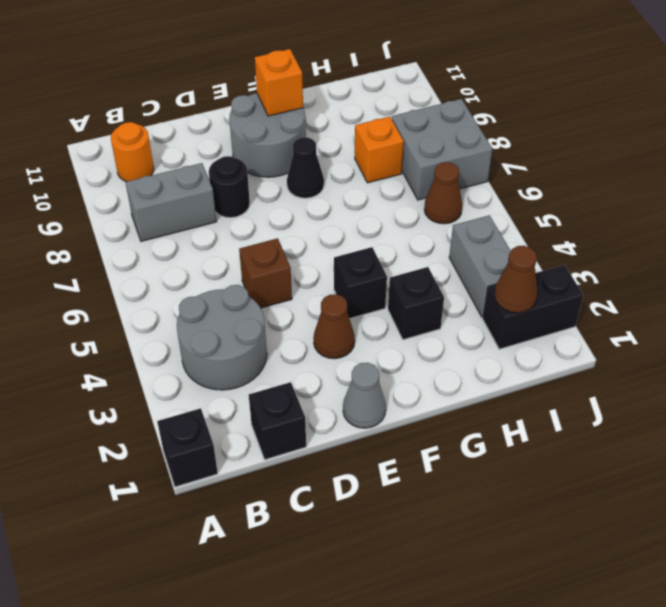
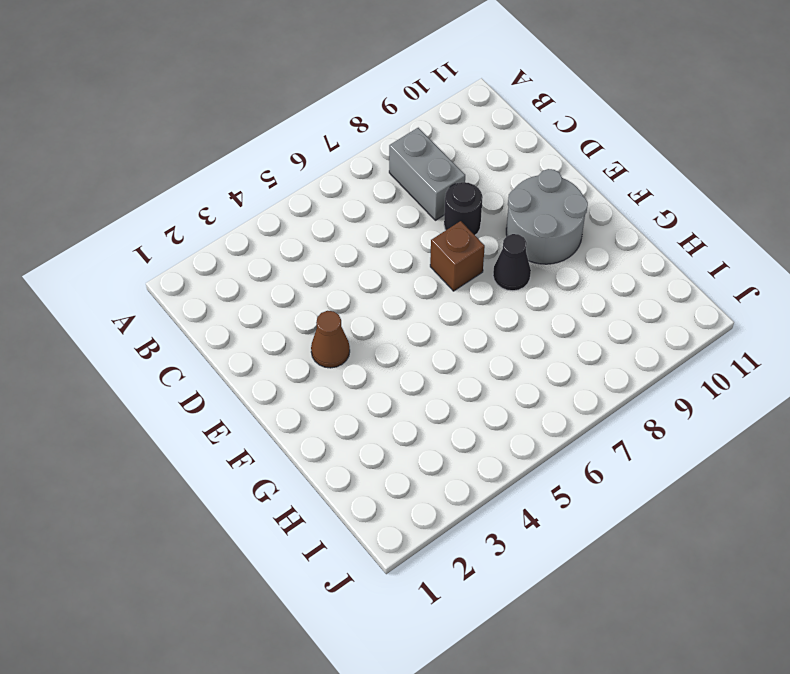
brown 1x1 brick [430,221,485,291] -> brown 1x1 brick moved to [239,238,292,308]
none -> black 1x1 brick [157,408,218,487]
none -> grey 2x2 round brick [177,285,267,390]
none -> orange 1x1 round brick [111,122,154,182]

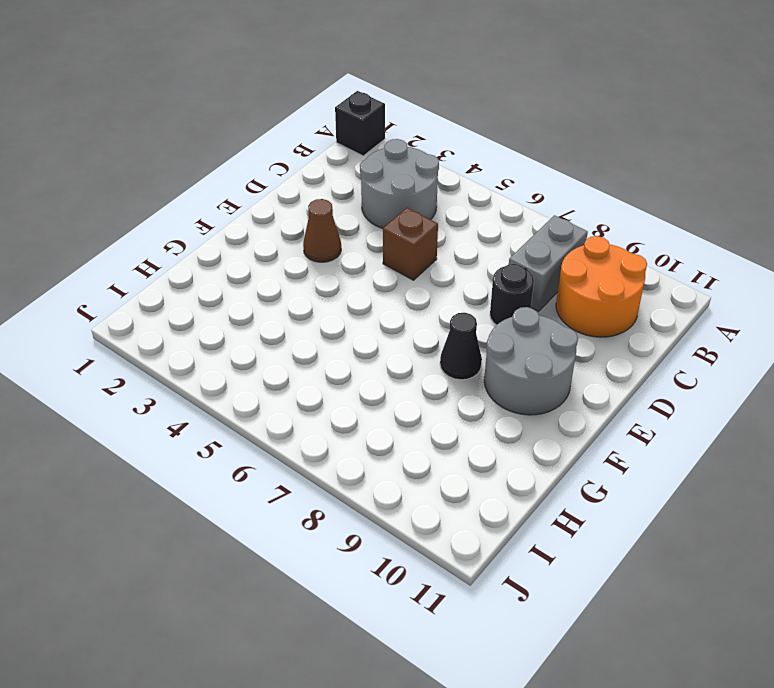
orange 2x2 round brick [556,236,647,337] -> orange 1x1 round brick [111,122,154,182]
none -> black 1x1 brick [249,382,306,460]
none -> grey 1x1 cone [343,363,386,428]
none -> black 1x1 brick [334,247,387,319]

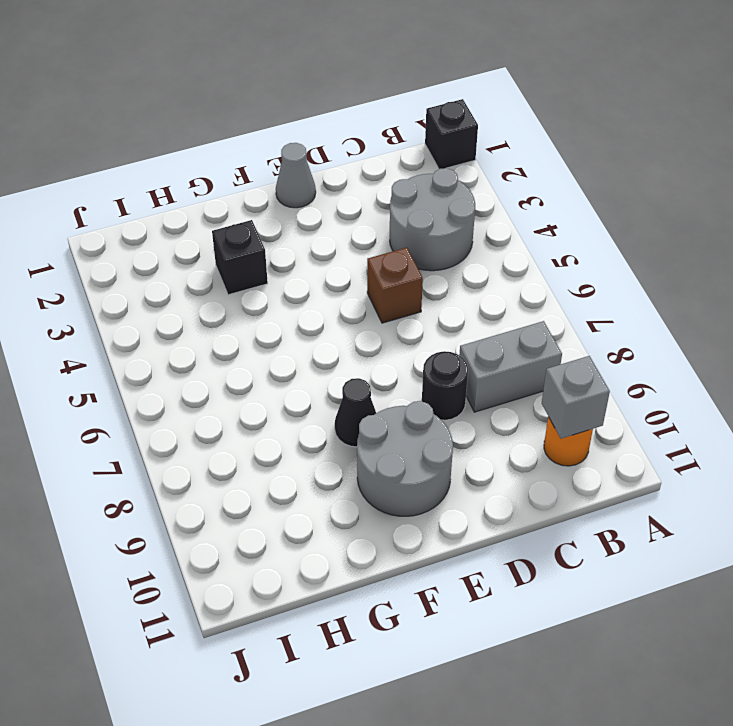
grey 1x1 brick [542,356,610,439] -> none
none -> black 1x1 brick [249,382,306,460]
none -> brown 1x1 cone [313,294,355,359]
none -> black 1x1 brick [334,247,387,319]

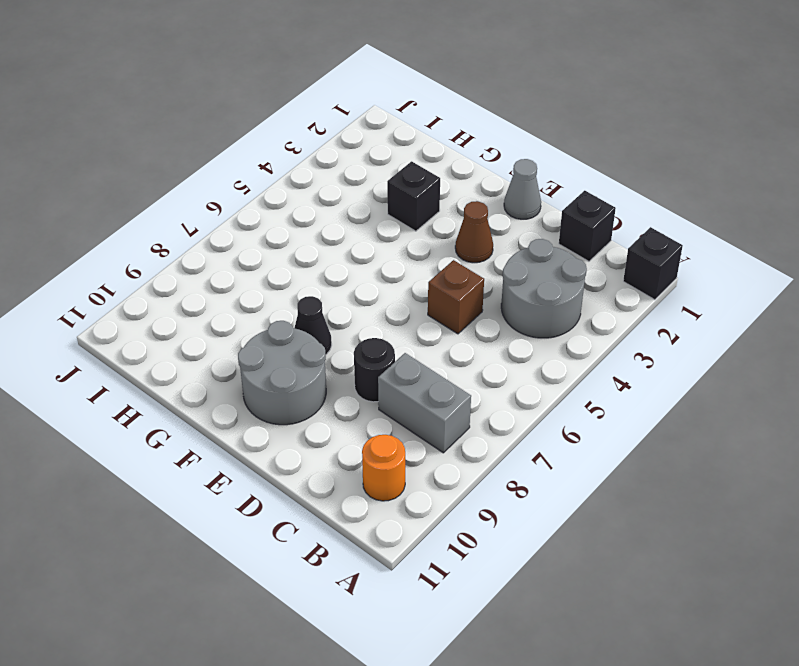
none -> black 1x1 brick [334,247,387,319]
none -> orange 1x1 brick [355,117,404,183]
none -> black 1x2 brick [482,265,583,349]

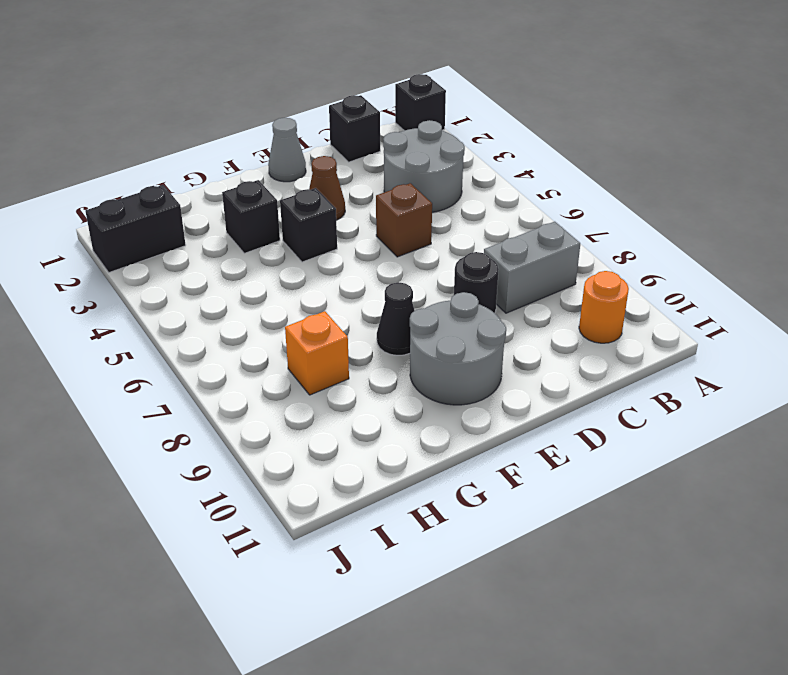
none -> grey 1x2 brick [449,215,511,317]
none -> brown 1x1 cone [424,162,462,224]
none -> grey 2x2 brick [392,99,492,200]

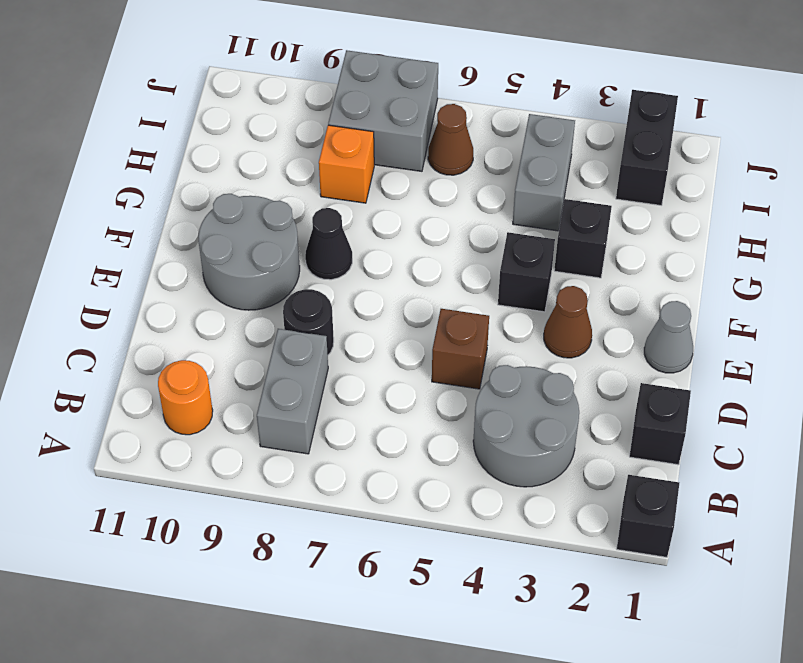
grey 1x2 brick [513,114,575,231] -> grey 1x2 brick turned to [449,215,511,317]
none -> orange 1x1 brick [255,49,303,116]
none -> brown 1x1 cone [494,246,538,313]

